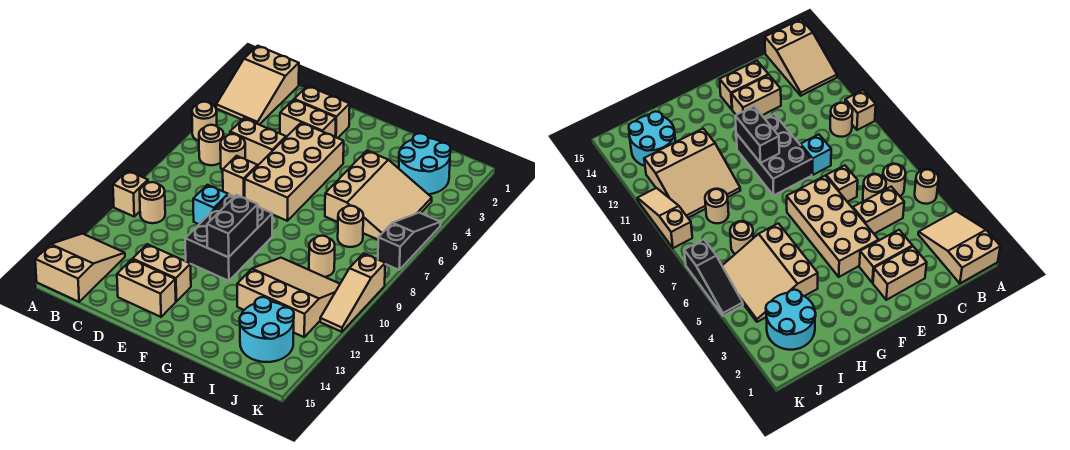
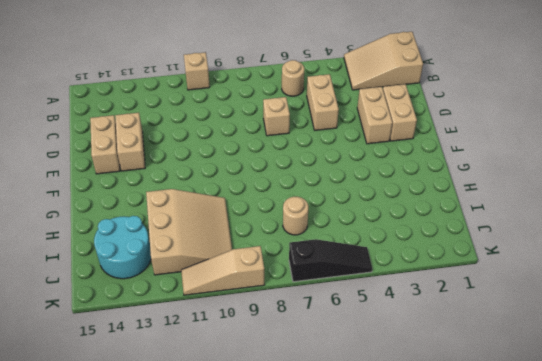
none -> tan 1x1 round brick [192,102,217,141]
none -> tan 2x3 slope [35,234,125,302]
none -> tan 1x1 round brick [140,182,165,223]

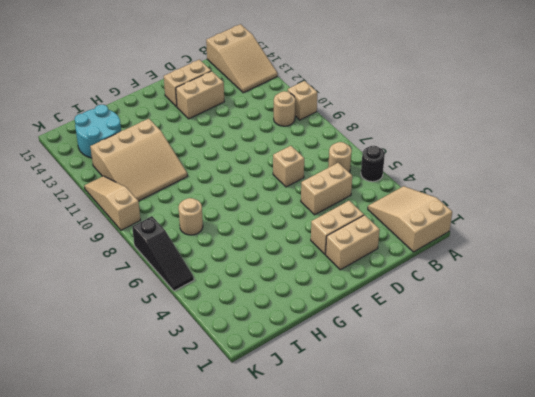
black 1x1 round brick [361,146,385,182] -> tan 1x1 round brick [192,102,217,141]
none -> tan 1x1 round brick [220,134,245,171]
none -> cyan 1x1 brick [193,185,228,224]
none -> tan 2x4 brick [245,123,344,221]

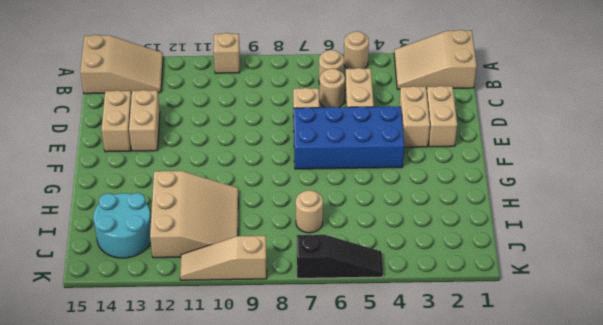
blue 2x4 brick [294,106,404,169] -> tan 2x4 brick [245,123,344,221]
none -> tan 1x1 round brick [140,182,165,223]
none -> cyan 1x1 brick [193,185,228,224]
none -> black 2x3 brick [185,194,272,281]

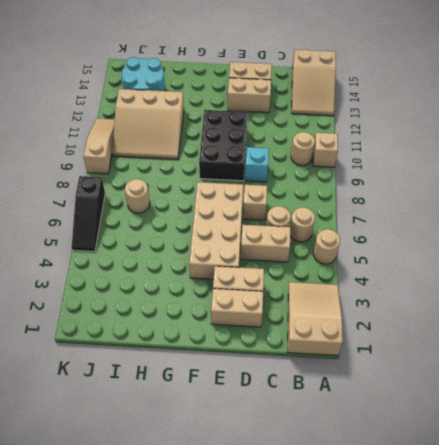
none -> tan 3x3 slope [325,151,432,239]
none -> cyan 2x2 round brick [399,133,451,194]
none -> tan 1x1 round brick [309,236,335,277]

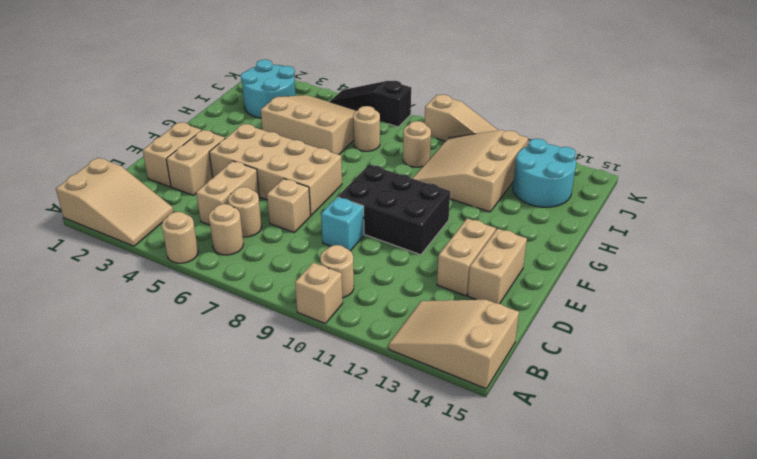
none -> black 1x2 brick [207,195,258,257]

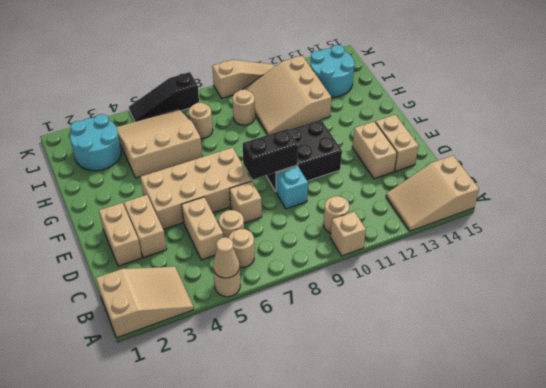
tan 1x1 cone [213,237,239,278] -> none
black 1x2 brick [243,129,298,180] -> black 1x2 brick moved to [207,195,258,257]

